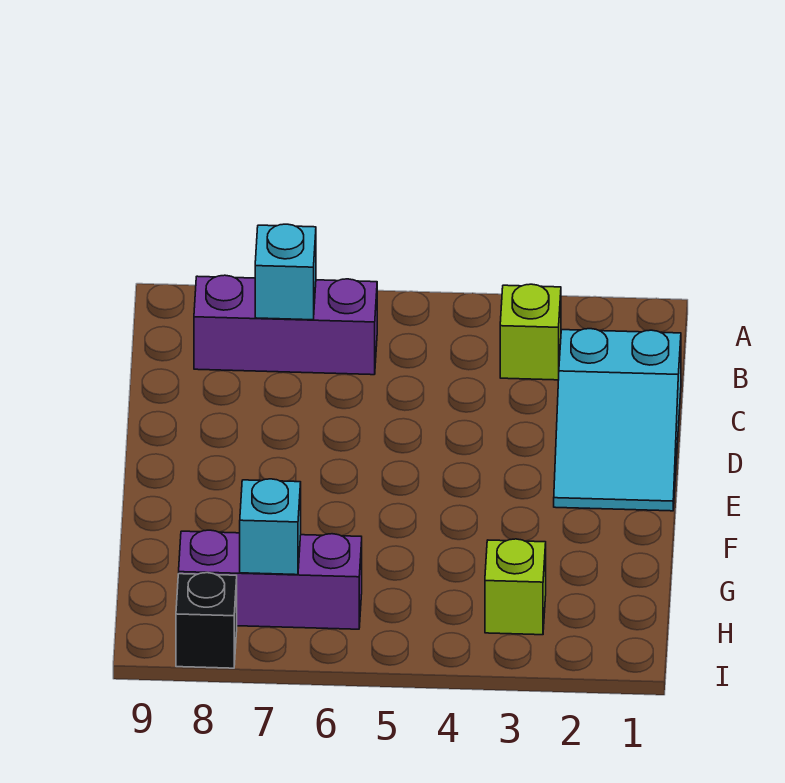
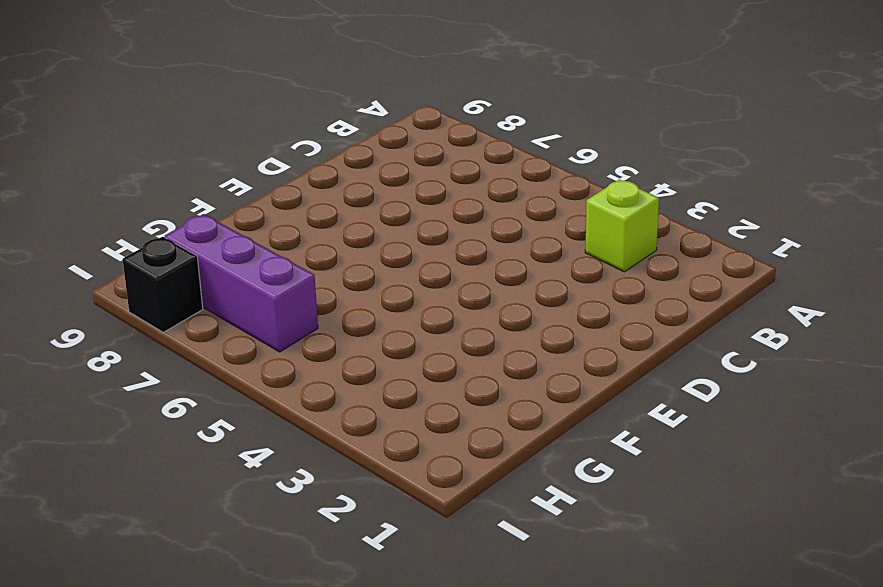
none -> purple 1x3 brick [194,275,377,375]
none -> cyan 2x3 slope [554,329,681,511]

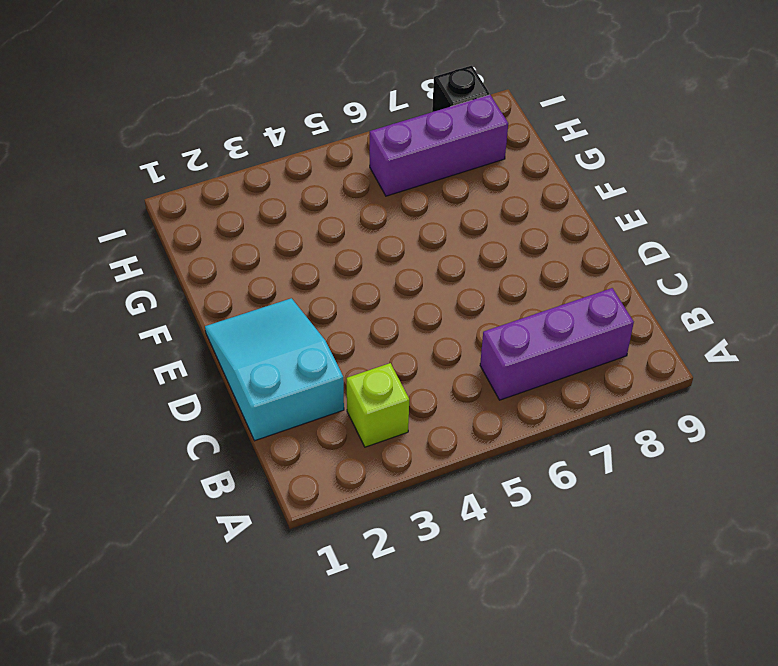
none -> lime 1x1 brick [485,539,546,635]
none -> cyan 1x1 brick [255,224,316,320]

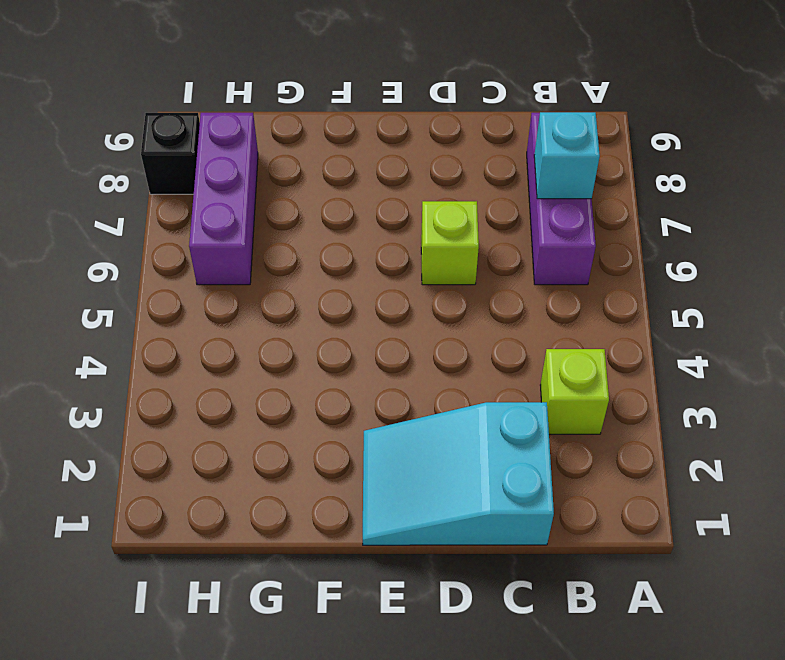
lime 1x1 brick [421,201,479,285] -> lime 1x1 brick moved to [485,539,546,635]
none -> cyan 1x1 brick [240,479,301,575]

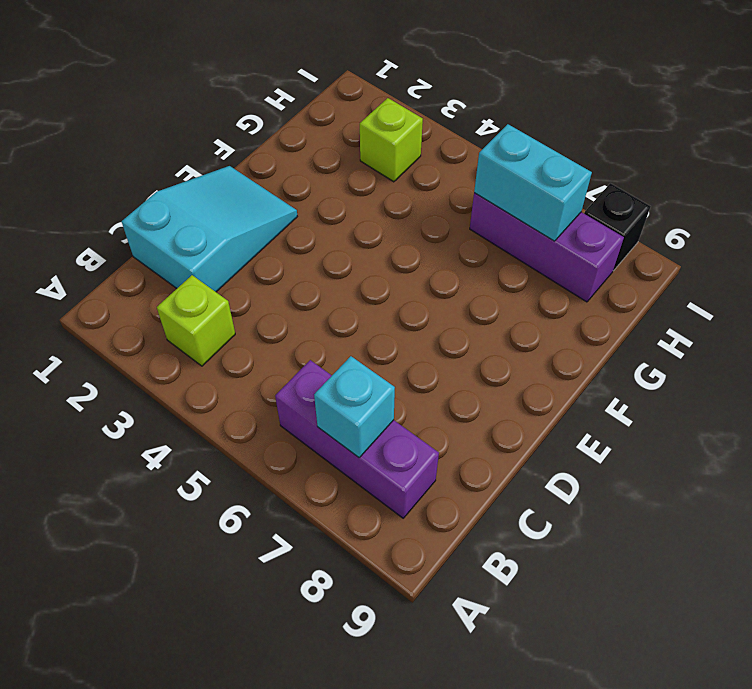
cyan 1x2 brick [474,124,592,241] -> cyan 1x1 brick [240,479,301,575]

